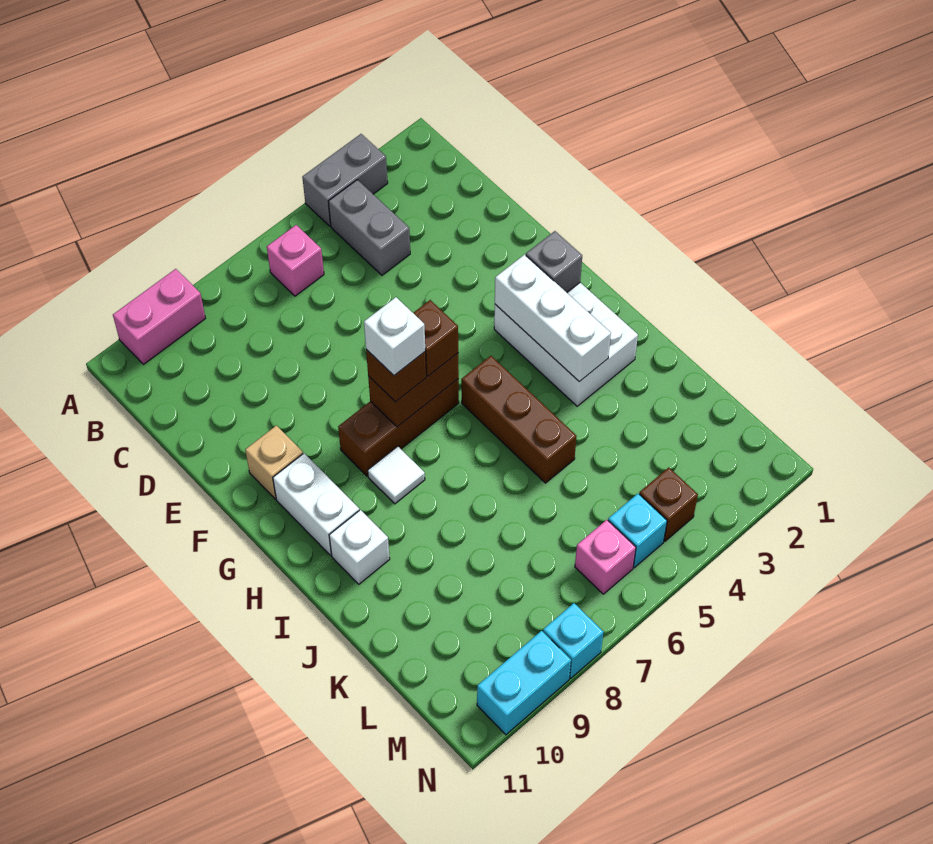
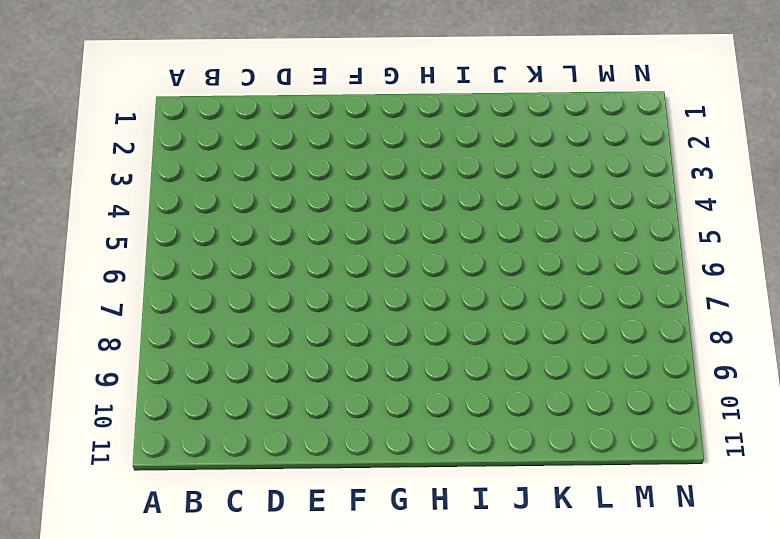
none -> grey 1x2 brick [302,134,388,226]
none -> pink 1x2 brick [113,269,206,364]
none -> grey 1x2 brick [328,180,410,275]

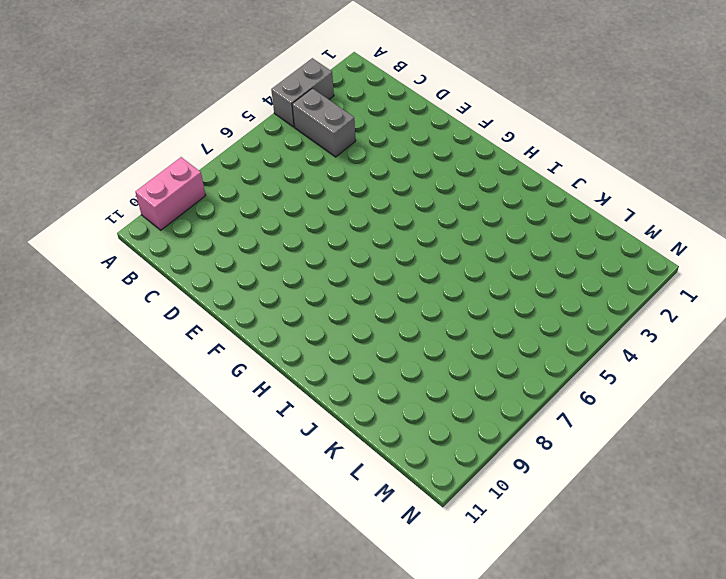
none -> pink 1x1 brick [267,225,324,296]
none -> tan 1x1 brick [245,425,303,499]
none -> white 2x3 brick [494,283,638,406]

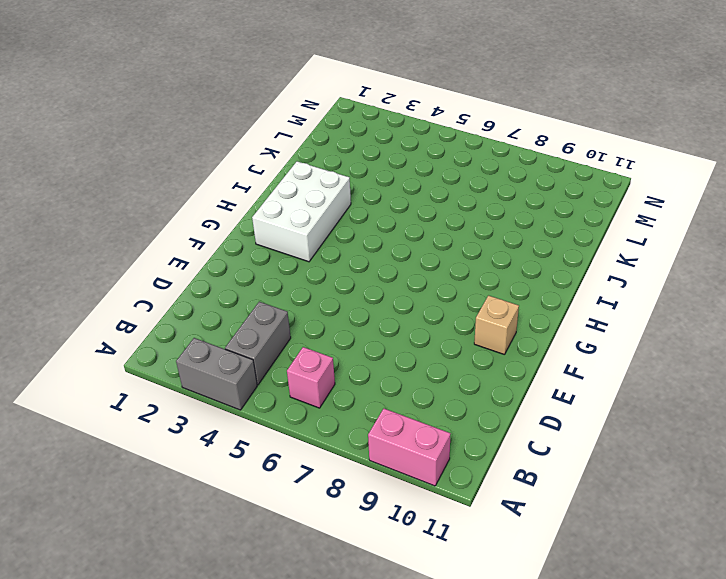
none -> brown 1x3 brick [338,379,459,476]
none -> white 1x2 brick [273,453,359,555]
none -> brown 1x3 brick [461,356,576,483]

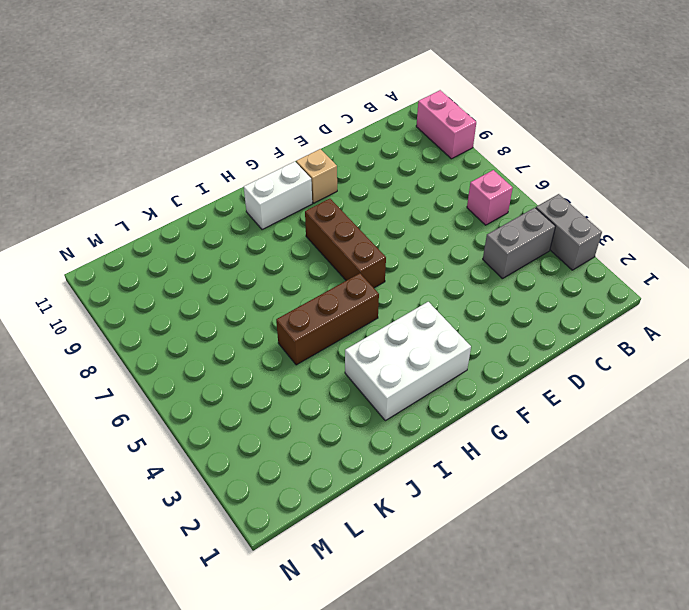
none -> white 1x1 tile [368,446,425,504]
none -> white 1x1 brick [329,510,390,584]
none -> brown 1x1 brick [639,468,698,542]

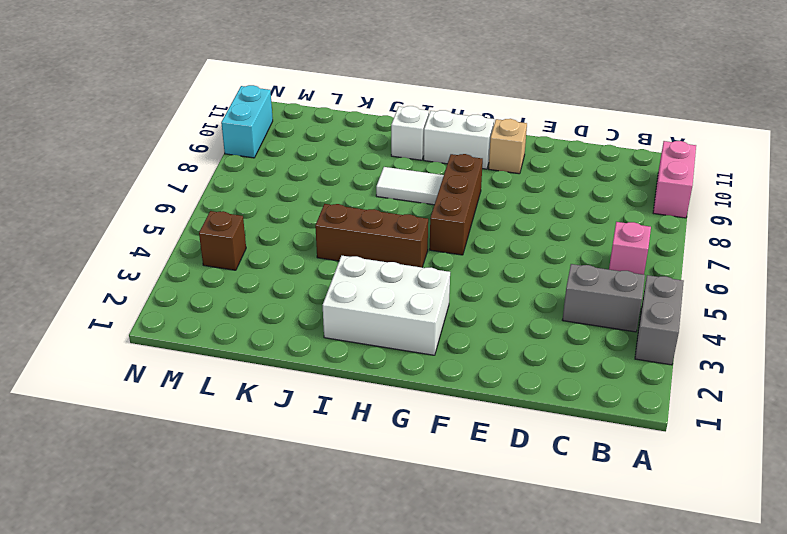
white 1x2 tile [376,167,444,205] -> white 1x1 tile [368,446,425,504]
none -> cyan 1x1 brick [608,494,667,568]
none -> pink 1x1 brick [575,520,636,594]
none -> cyan 1x1 brick [543,603,604,678]

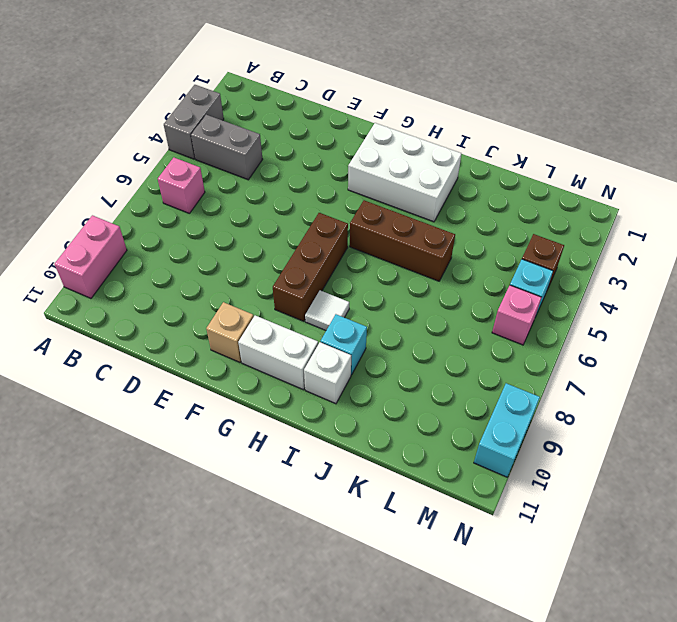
cyan 1x1 brick [321,314,367,375] -> cyan 1x1 brick moved to [543,603,604,678]
none -> grey 1x1 brick [526,231,582,292]
none -> white 1x3 brick [495,255,611,382]
none -> brown 1x2 brick [368,353,459,427]

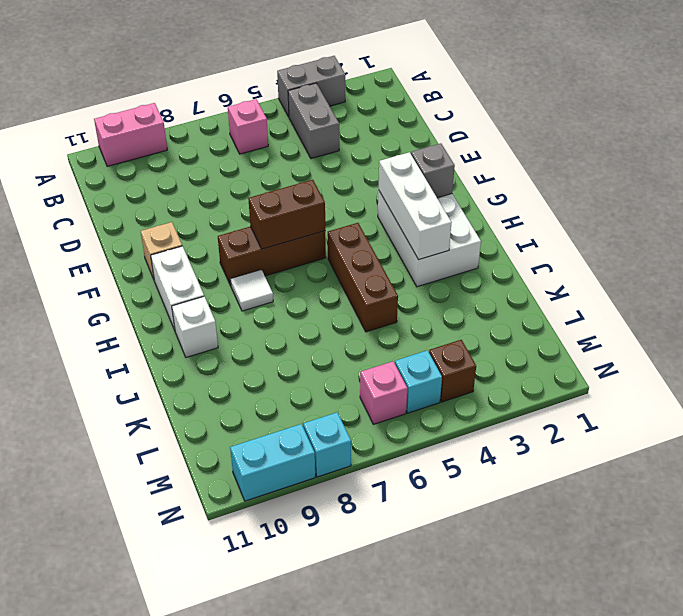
none -> brown 1x1 brick [414,300,458,376]
none -> brown 1x1 brick [366,349,426,402]
none -> white 1x1 brick [364,297,425,375]

